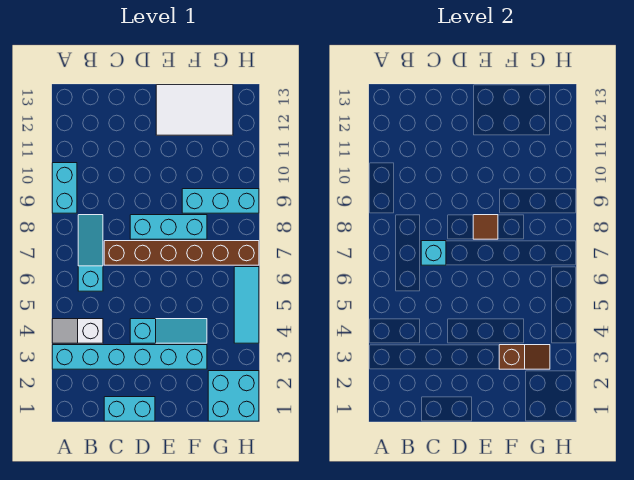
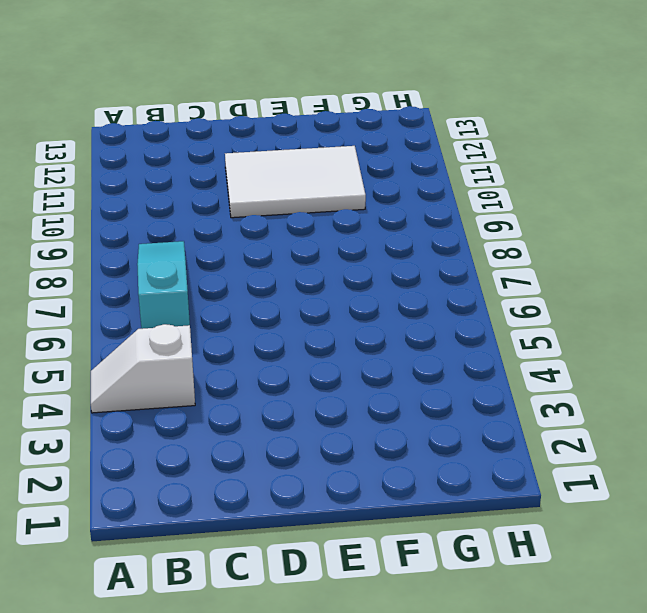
white 2x3 tile [225,146,366,218] -> white 2x3 tile moved to [156,85,233,135]
none -> cyan 1x6 brick [52,345,207,369]
none -> cyan 1x2 brick [52,163,77,213]
none -> cyan 1x2 brick [104,397,155,421]

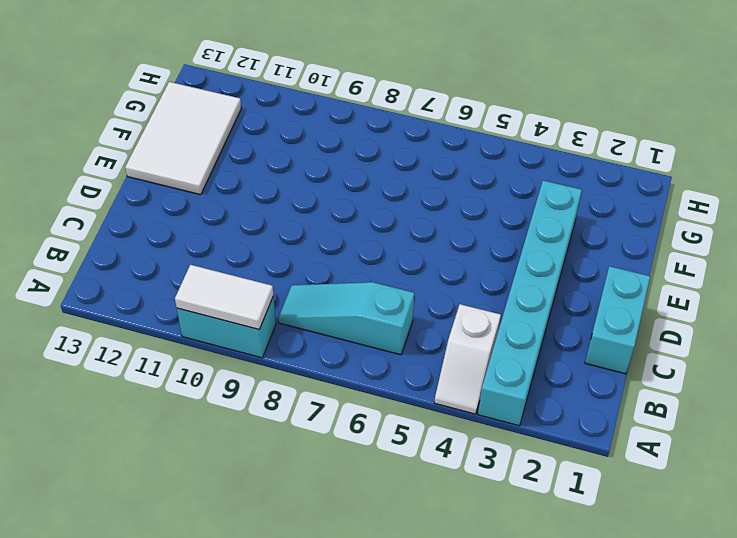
white 1x2 tile [175,265,273,329] -> none
none -> brown 1x6 brick [104,241,259,265]
none -> cyan 1x3 slope [130,319,207,343]
none -> cyan 1x3 brick [130,215,207,239]

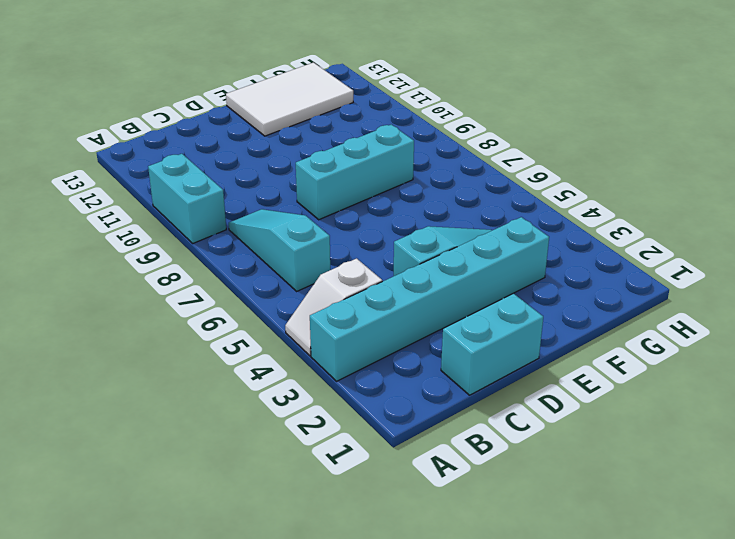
none -> brown 1x6 brick [104,241,259,265]
none -> cyan 1x3 brick [182,189,259,213]
none -> cyan 2x2 brick [208,371,259,421]

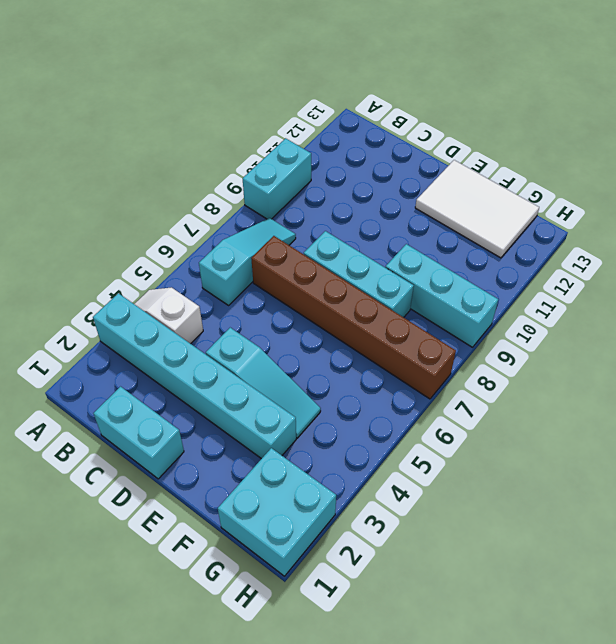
none -> cyan 1x3 tile [234,267,259,343]
none -> cyan 1x1 brick [421,241,446,265]
none -> brown 1x1 tile [473,215,498,239]

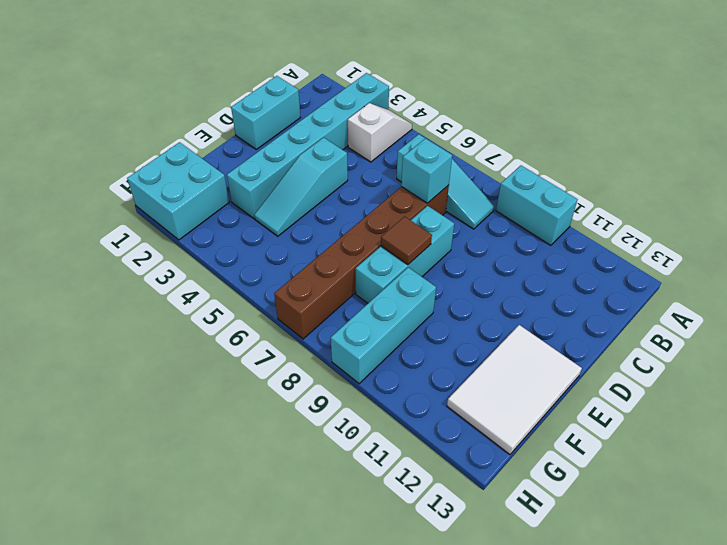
none -> cyan 1x3 tile [234,267,259,343]
none -> brown 1x2 slope [499,345,550,369]

